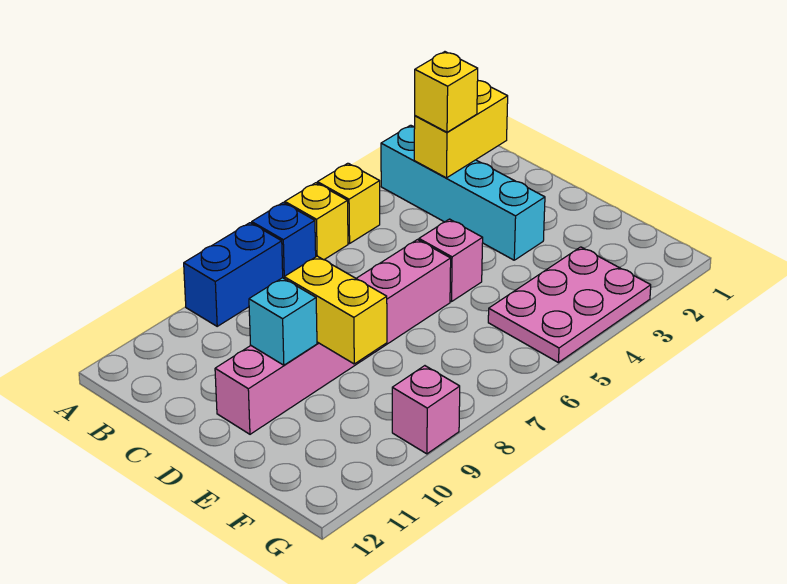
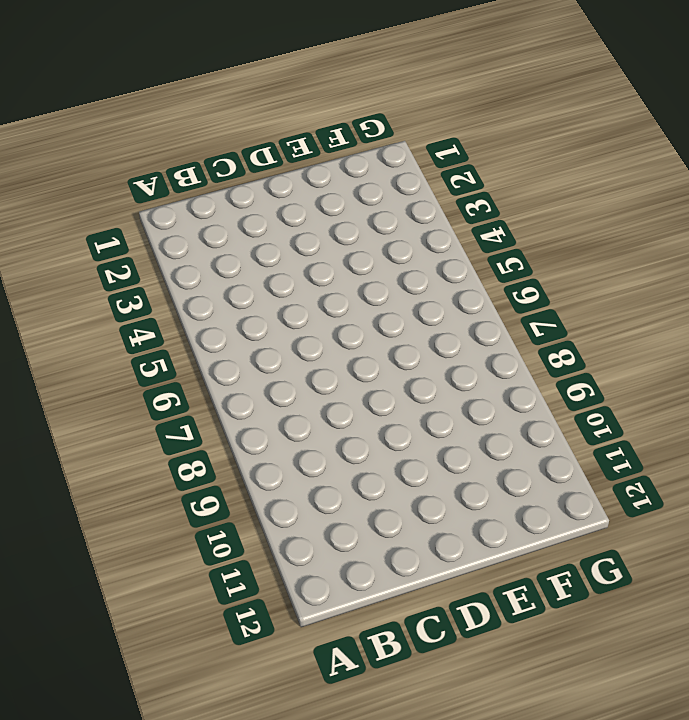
none -> cyan 1x4 brick [381,125,545,260]
none -> yellow 1x1 brick [317,163,380,244]
none -> yellow 1x1 brick [285,183,348,260]

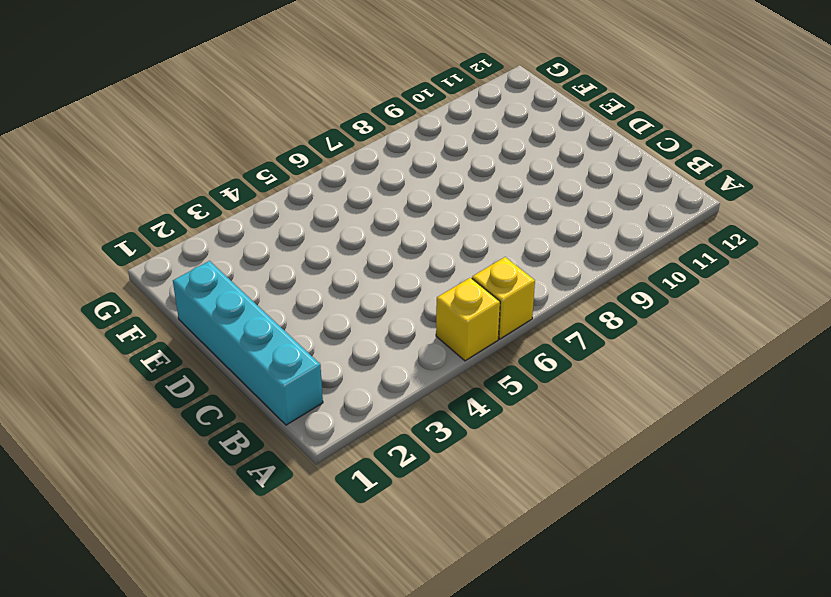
cyan 1x4 brick [173,261,323,425] -> cyan 1x4 brick moved to [381,125,545,260]
none -> blue 1x1 brick [252,203,316,278]
none -> blue 1x2 brick [184,223,283,326]
none -> pink 1x1 brick [419,219,483,302]

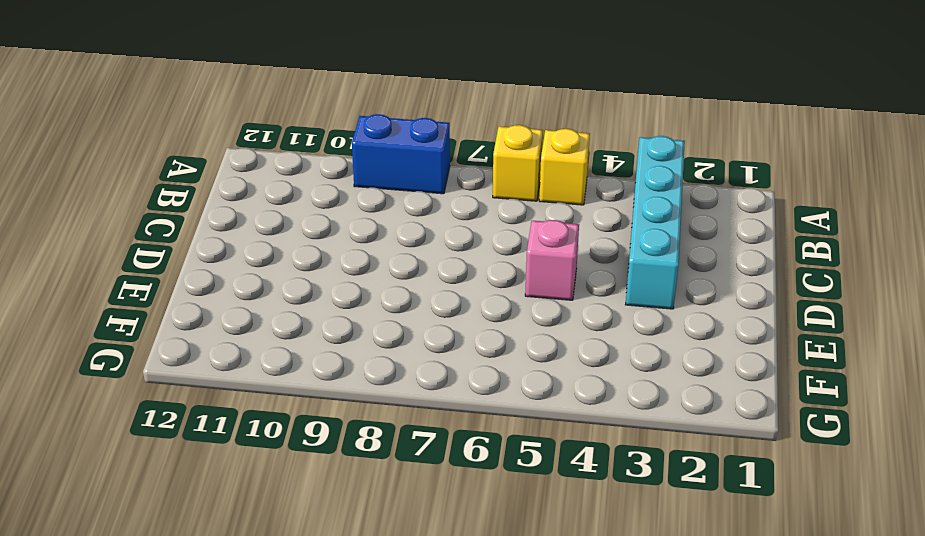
none -> blue 1x1 brick [252,203,316,278]
none -> pink 1x6 brick [215,240,451,434]
none -> pink 2x3 plate [488,247,651,363]

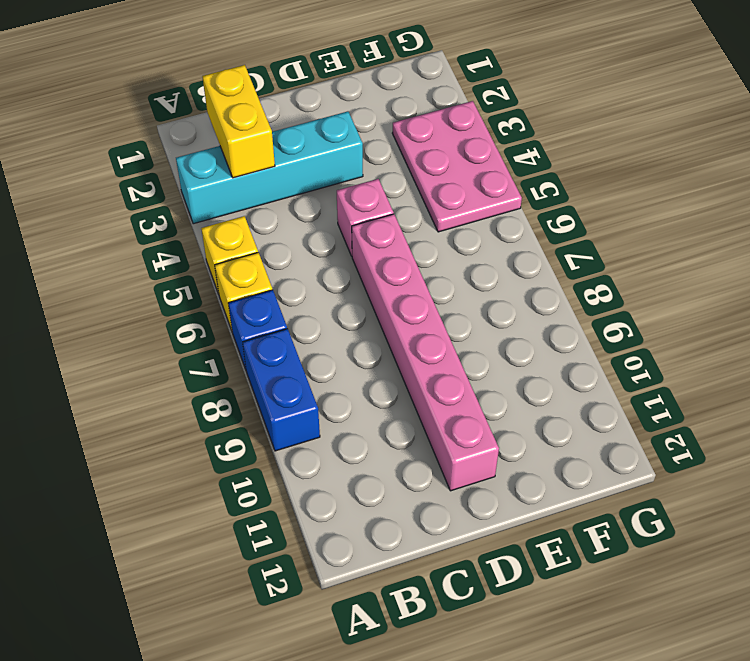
none -> pink 1x1 brick [392,366,460,454]
none -> yellow 1x2 brick [284,256,387,364]
none -> cyan 1x1 brick [249,278,317,365]

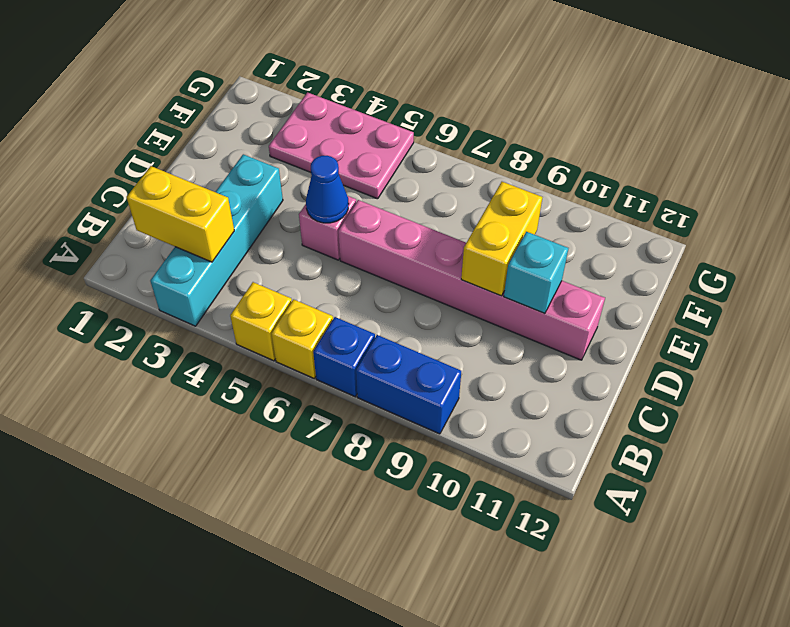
blue 1x1 cone [306,156,349,223] -> none
none -> pink 1x1 brick [392,366,460,454]
none -> yellow 1x1 brick [415,52,478,132]

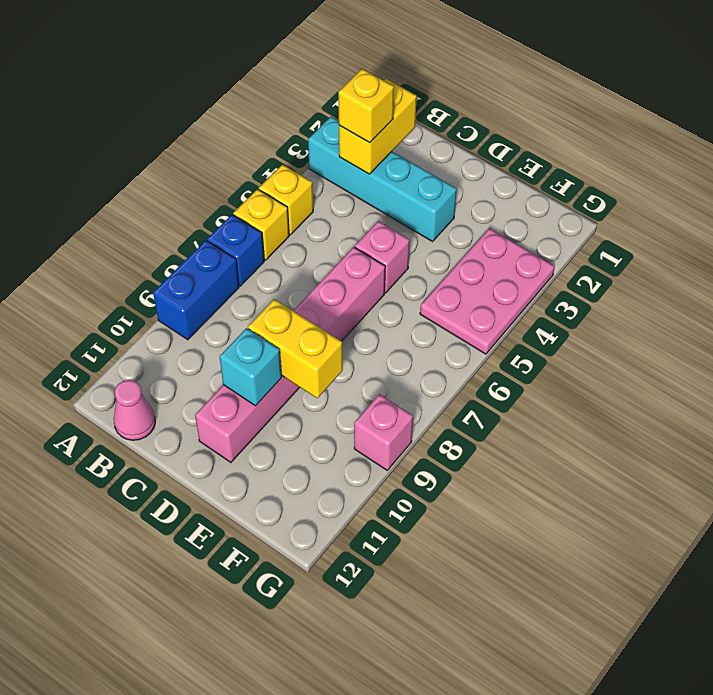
pink 1x1 cone [114,380,155,440] -> none

